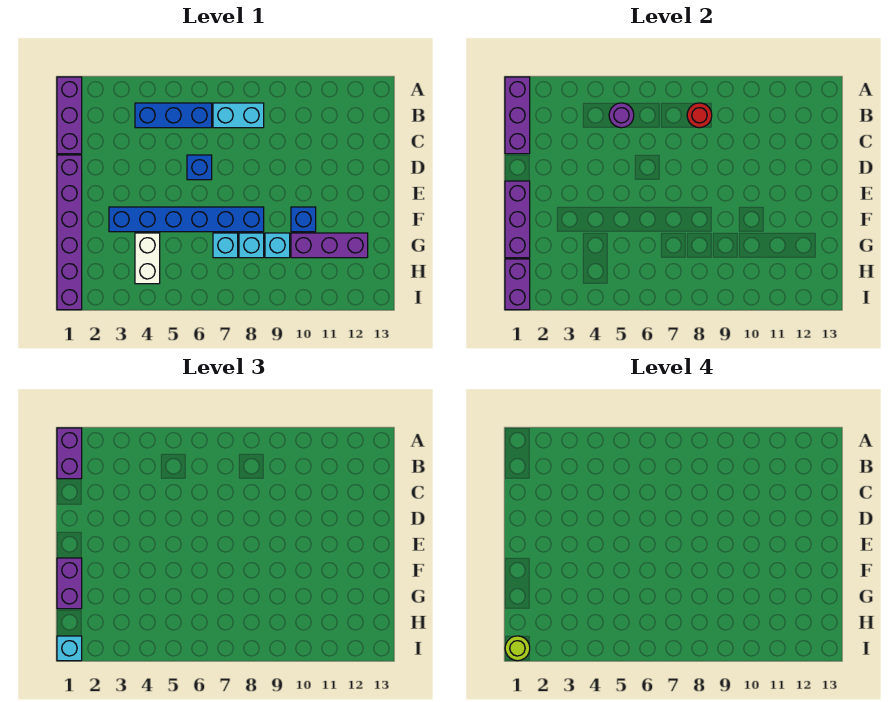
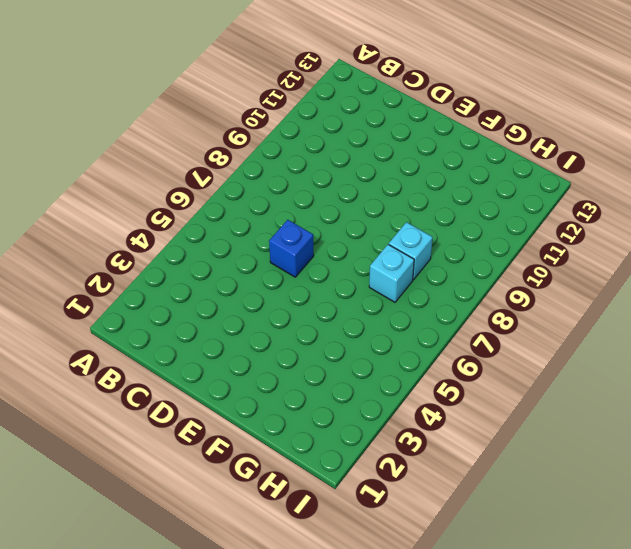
none -> purple 1x3 brick [57,77,82,154]
none -> blue 1x3 brick [135,103,212,128]
none -> cyan 1x2 brick [213,103,264,128]

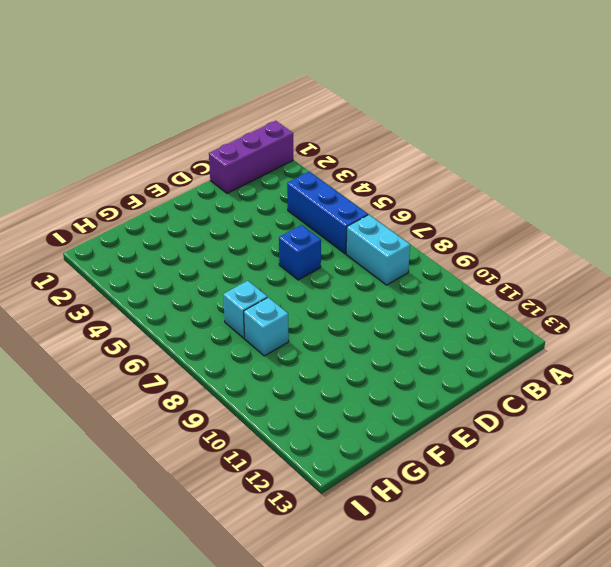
none -> purple 1x6 brick [57,155,82,310]
none -> blue 1x6 brick [109,207,264,232]
none -> blue 1x1 brick [291,207,316,232]

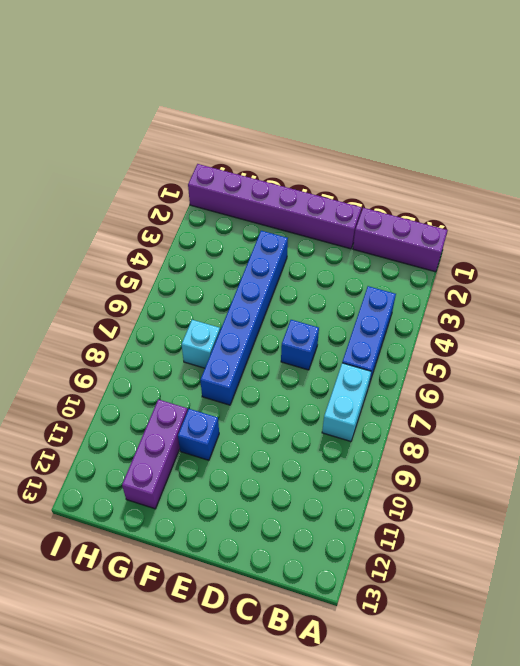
none -> white 1x2 brick [135,233,160,284]
none -> cyan 1x1 brick [239,233,264,258]
none -> cyan 1x1 brick [265,233,290,258]

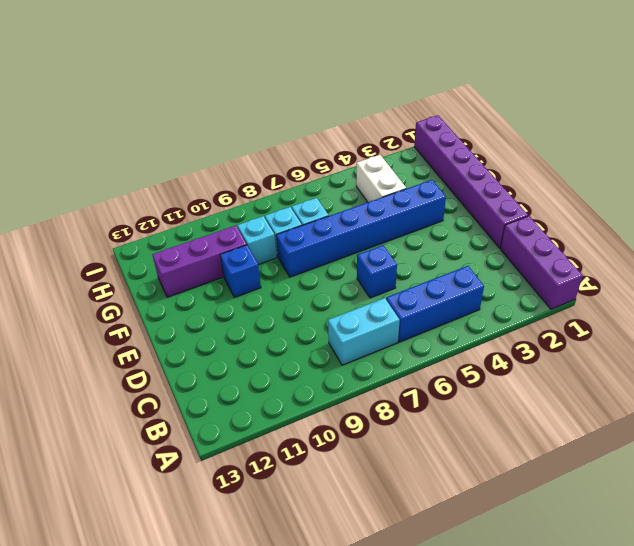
none -> purple 1x3 brick [505,77,530,154]
none -> purple 1x1 round brick [609,103,634,128]
none -> red 1x1 round brick [687,103,712,128]

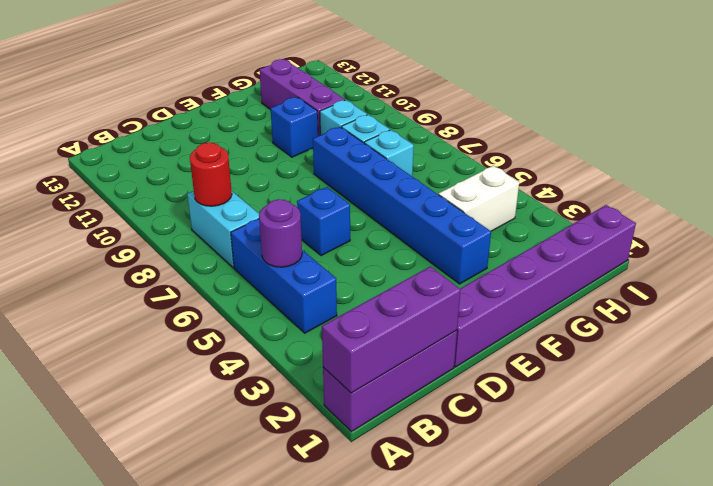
none -> purple 1x3 brick [505,181,530,258]
none -> purple 1x2 brick [505,259,530,310]
none -> purple 1x2 brick [57,428,82,479]

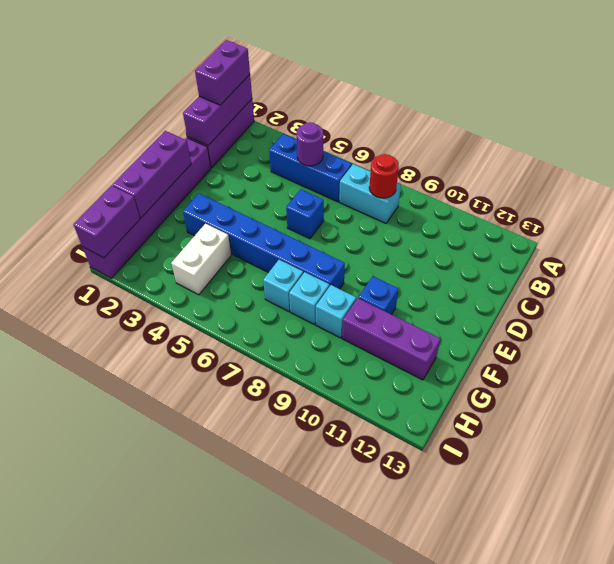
none -> purple 1x2 brick [57,558,82,609]
none -> cyan 1x1 brick [57,636,82,661]
none -> lime 1x1 round brick [505,636,530,661]

